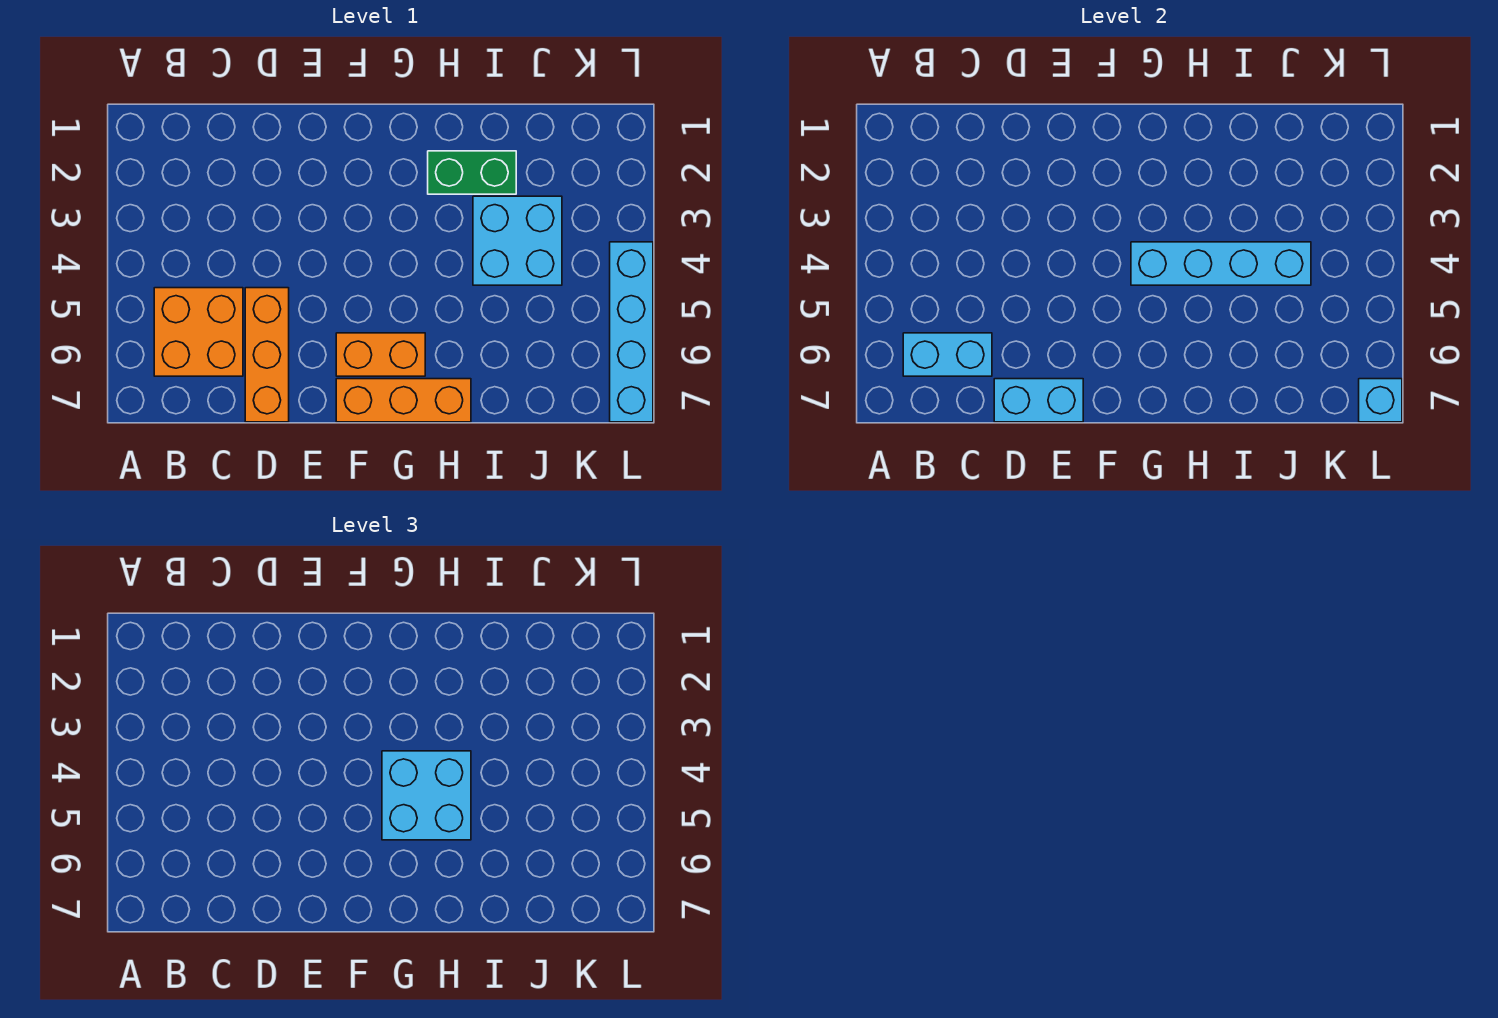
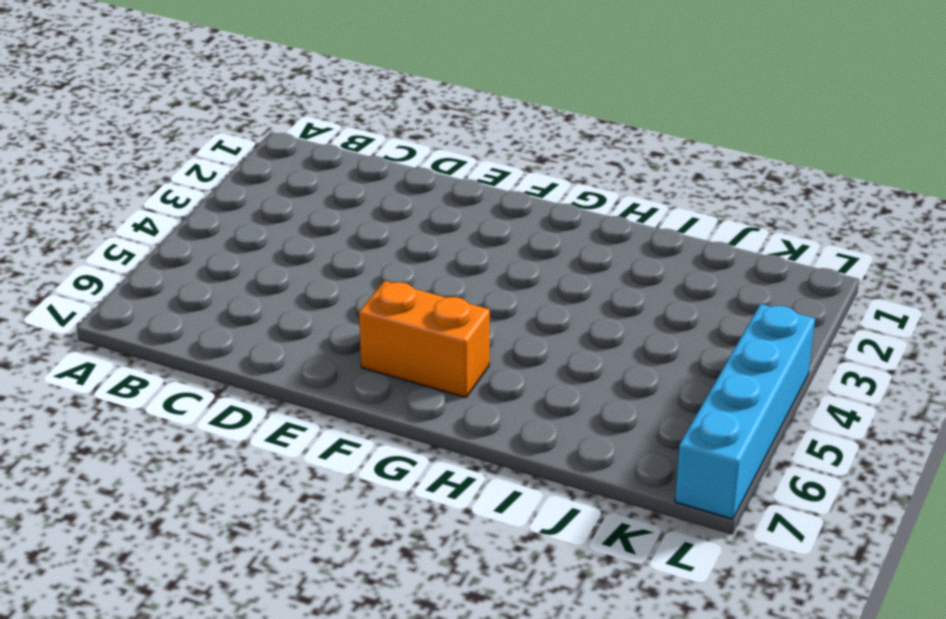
none -> orange 2x2 brick [154,288,243,376]
none -> orange 1x3 brick [245,288,289,422]
none -> orange 1x3 brick [336,379,471,422]

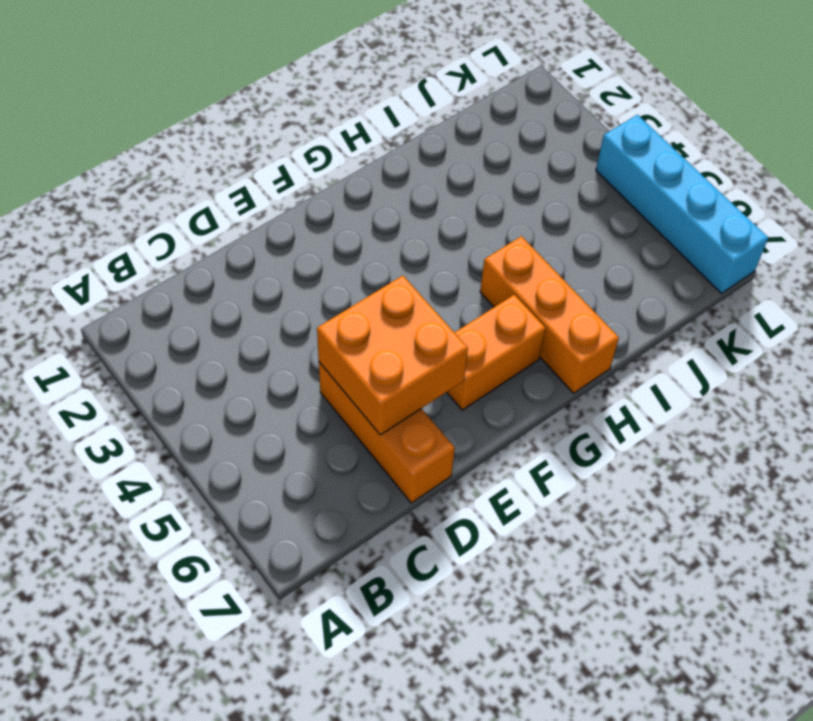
orange 2x2 brick [317,276,468,435] -> orange 2x2 brick moved to [154,288,243,376]
orange 1x3 brick [480,236,619,393] -> orange 1x3 brick turned to [336,379,471,422]
none -> green 1x2 brick [428,151,516,194]
none -> cyan 2x2 brick [473,196,562,285]
none -> cyan 1x2 brick [903,333,992,376]

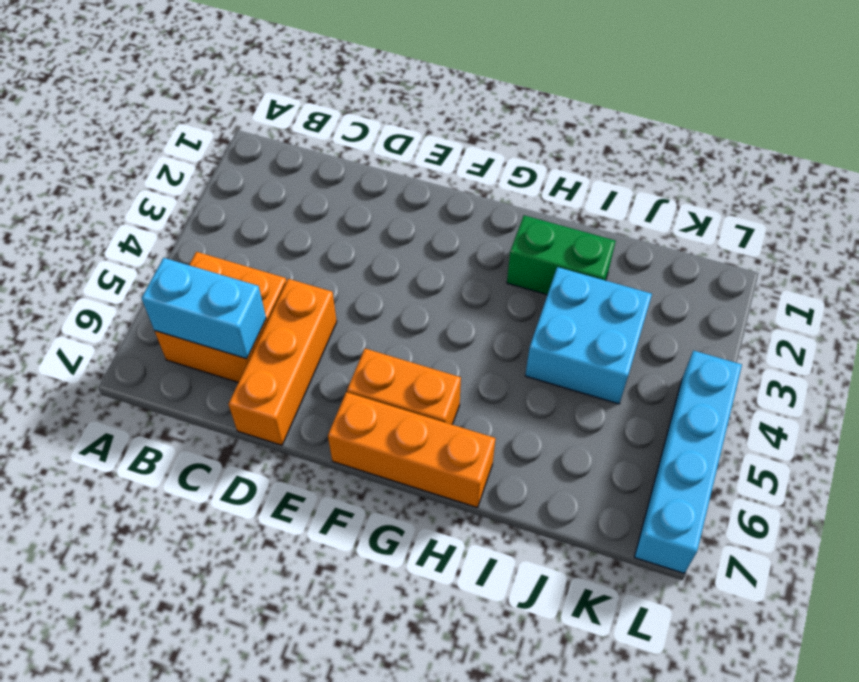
none -> cyan 1x2 brick [994,379,1083,422]
none -> cyan 1x4 brick [1131,242,1311,285]
none -> cyan 1x1 brick [1359,379,1402,422]

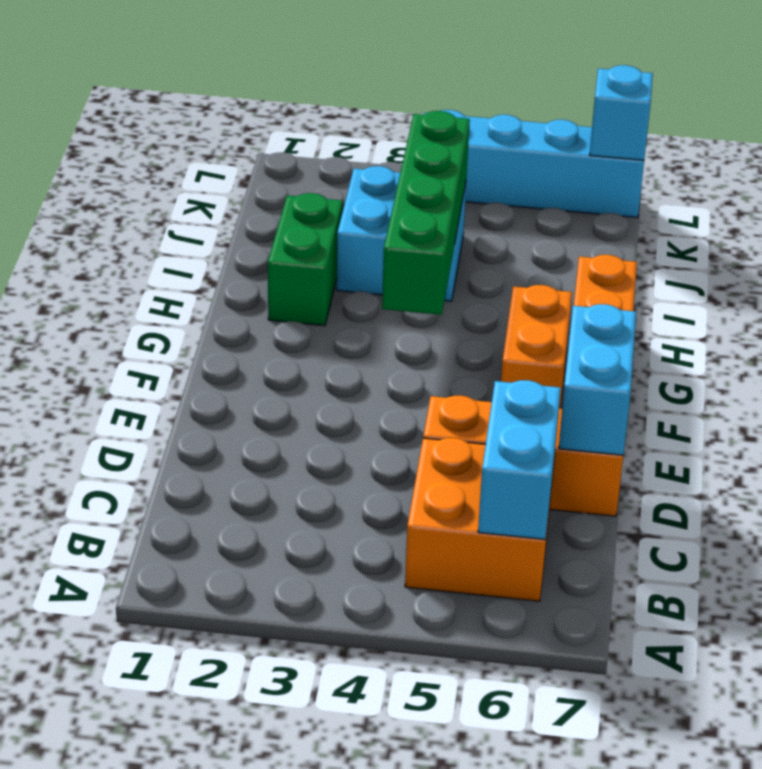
green 1x4 brick [382,111,470,315] -> cyan 1x4 brick [1131,242,1311,285]
none -> cyan 2x2 brick [382,751,471,840]

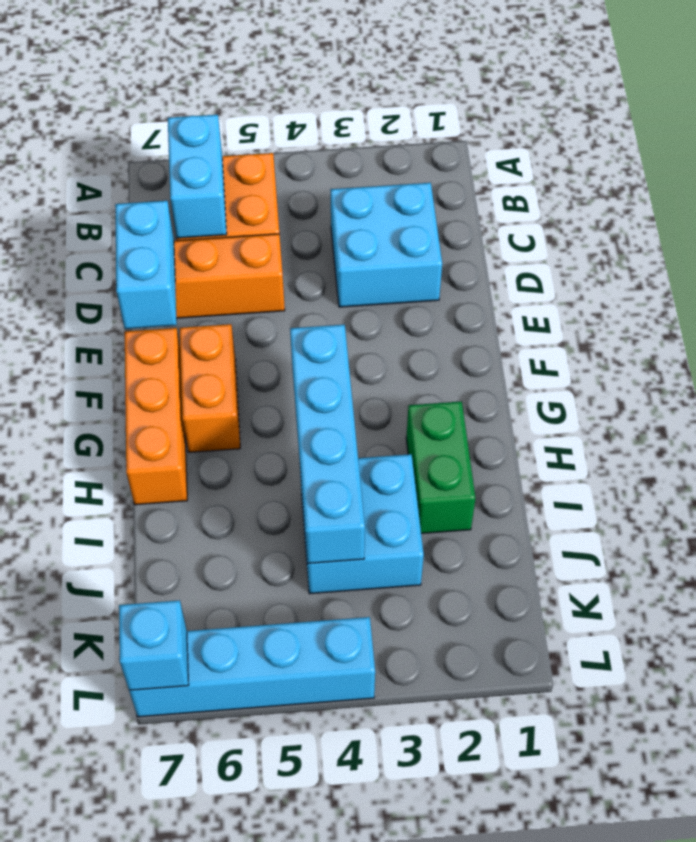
cyan 2x2 brick [331,183,442,307] -> cyan 2x2 brick moved to [382,751,471,840]

